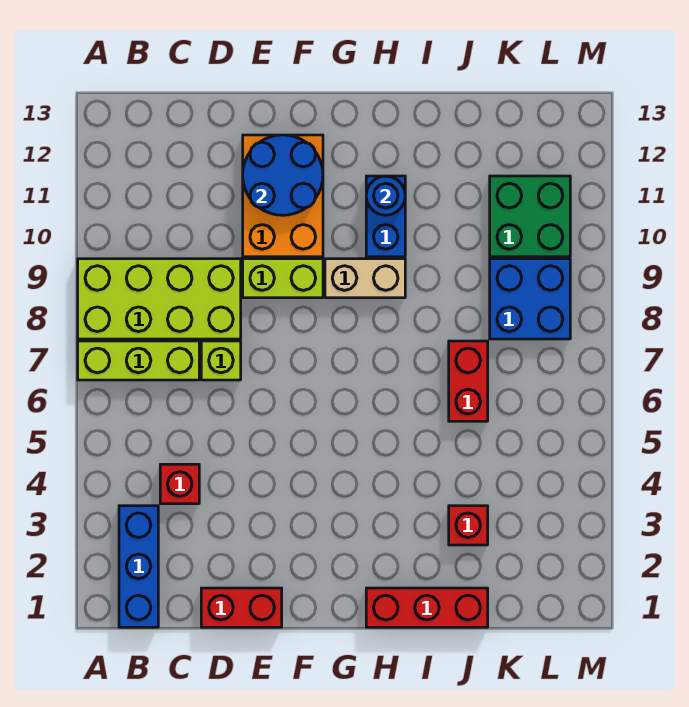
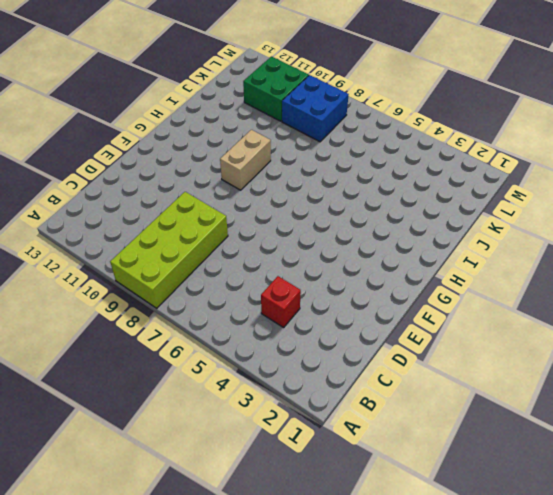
none -> lime 1x3 brick [78,341,199,380]
none -> blue 1x3 brick [119,506,158,627]
none -> red 1x2 brick [201,588,282,627]

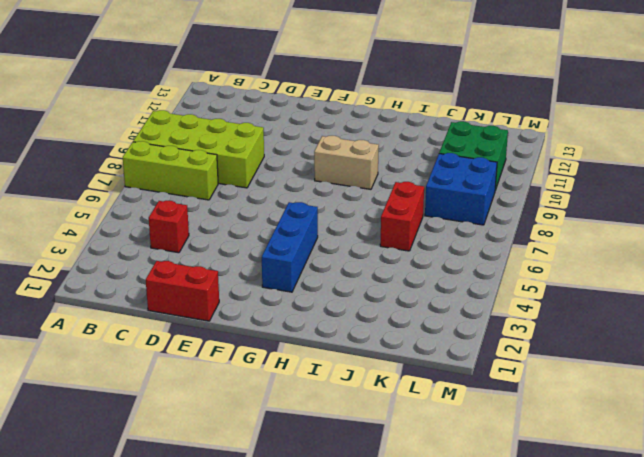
blue 1x3 brick [262,202,318,292] -> blue 1x3 brick moved to [119,506,158,627]
none -> lime 1x1 brick [201,341,241,380]
none -> lime 1x2 brick [243,259,323,298]
none -> orange 2x3 brick [243,135,323,257]

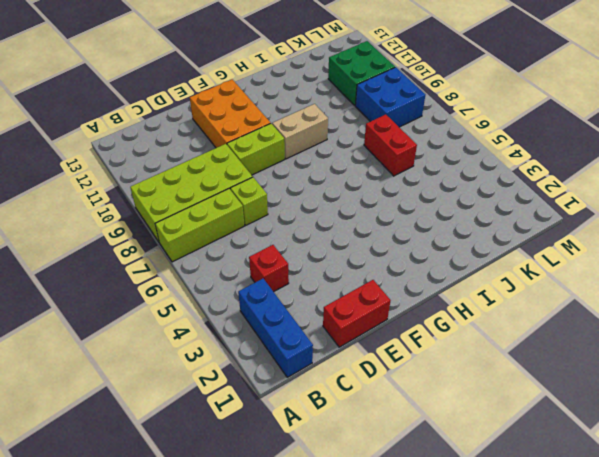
none -> red 1x3 brick [366,588,488,627]
none -> blue 1x2 brick [366,176,405,257]
none -> red 1x1 brick [449,506,488,545]

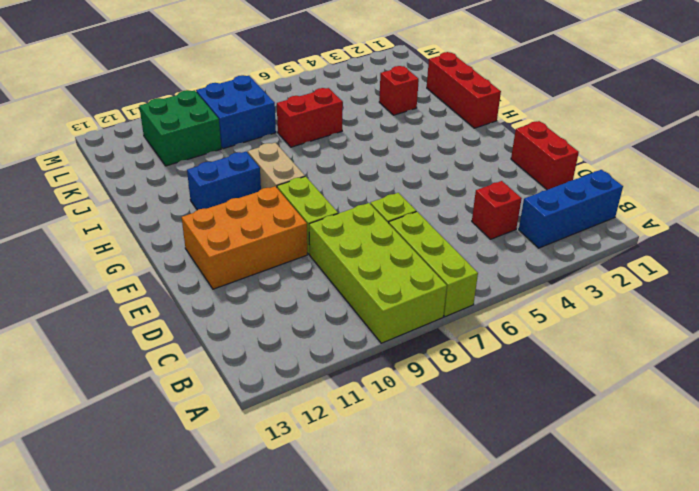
none -> blue 2x2 round brick [243,135,323,215]
none -> blue 1x1 round brick [366,176,405,215]

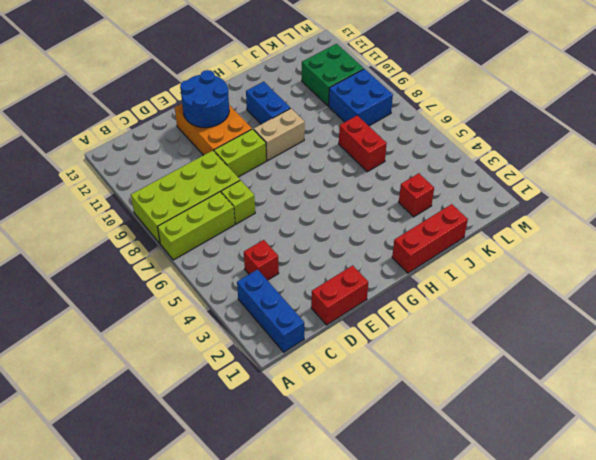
none -> blue 1x1 round brick [366,176,405,215]

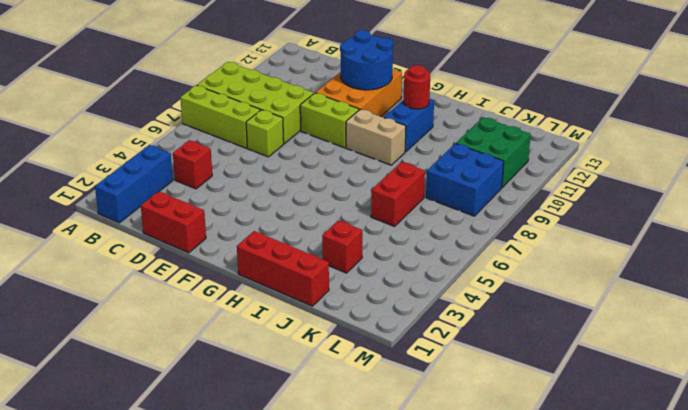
red 1x1 round brick [404,65,430,109] -> blue 1x1 round brick [366,176,405,215]

